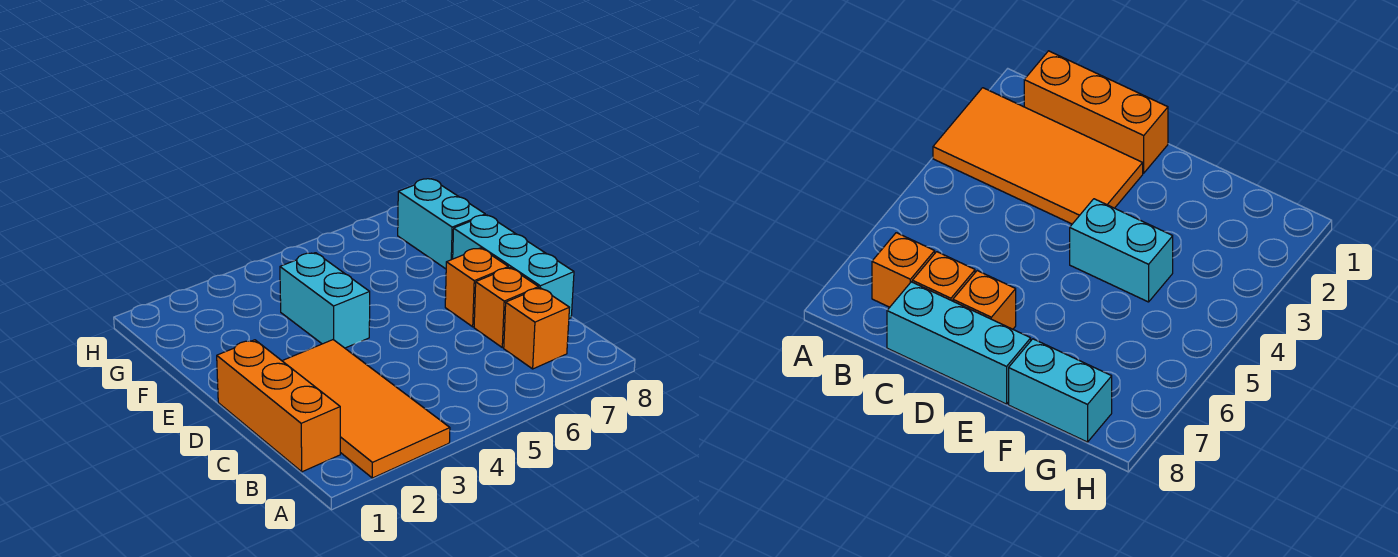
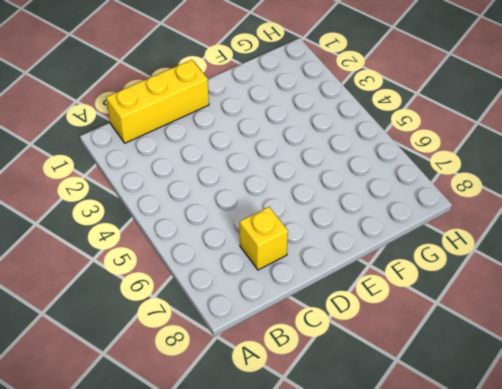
yellow 1x3 brick [106,60,209,143] -> orange 1x3 brick [217,340,340,472]
yellow 1x1 brick [240,207,288,270] -> orange 1x1 brick [474,268,539,348]
none -> orange 2x4 tile [283,340,450,478]
none -> orange 1x1 brick [504,288,570,369]

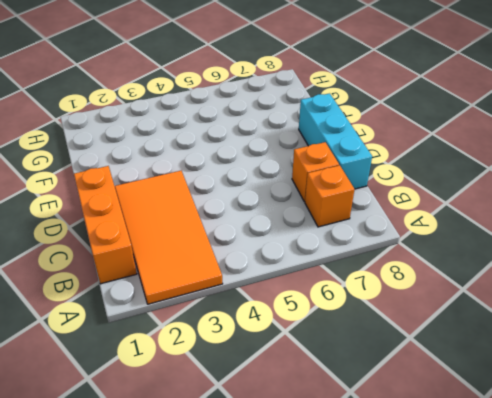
none -> orange 1x1 brick [445,248,508,327]
none -> cyan 1x2 brick [280,253,370,348]

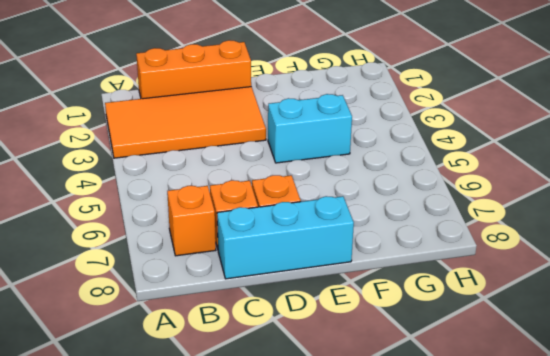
none -> cyan 1x2 brick [398,179,485,269]

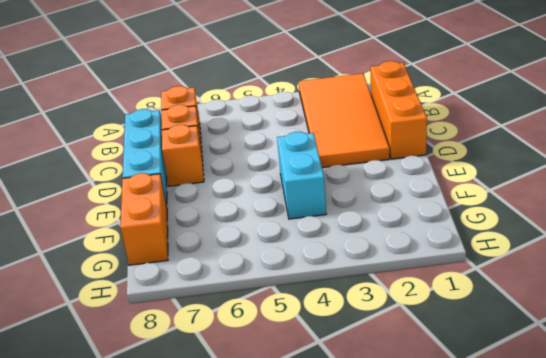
orange 1x2 brick [120,173,168,265] -> cyan 1x2 brick [398,179,485,269]

